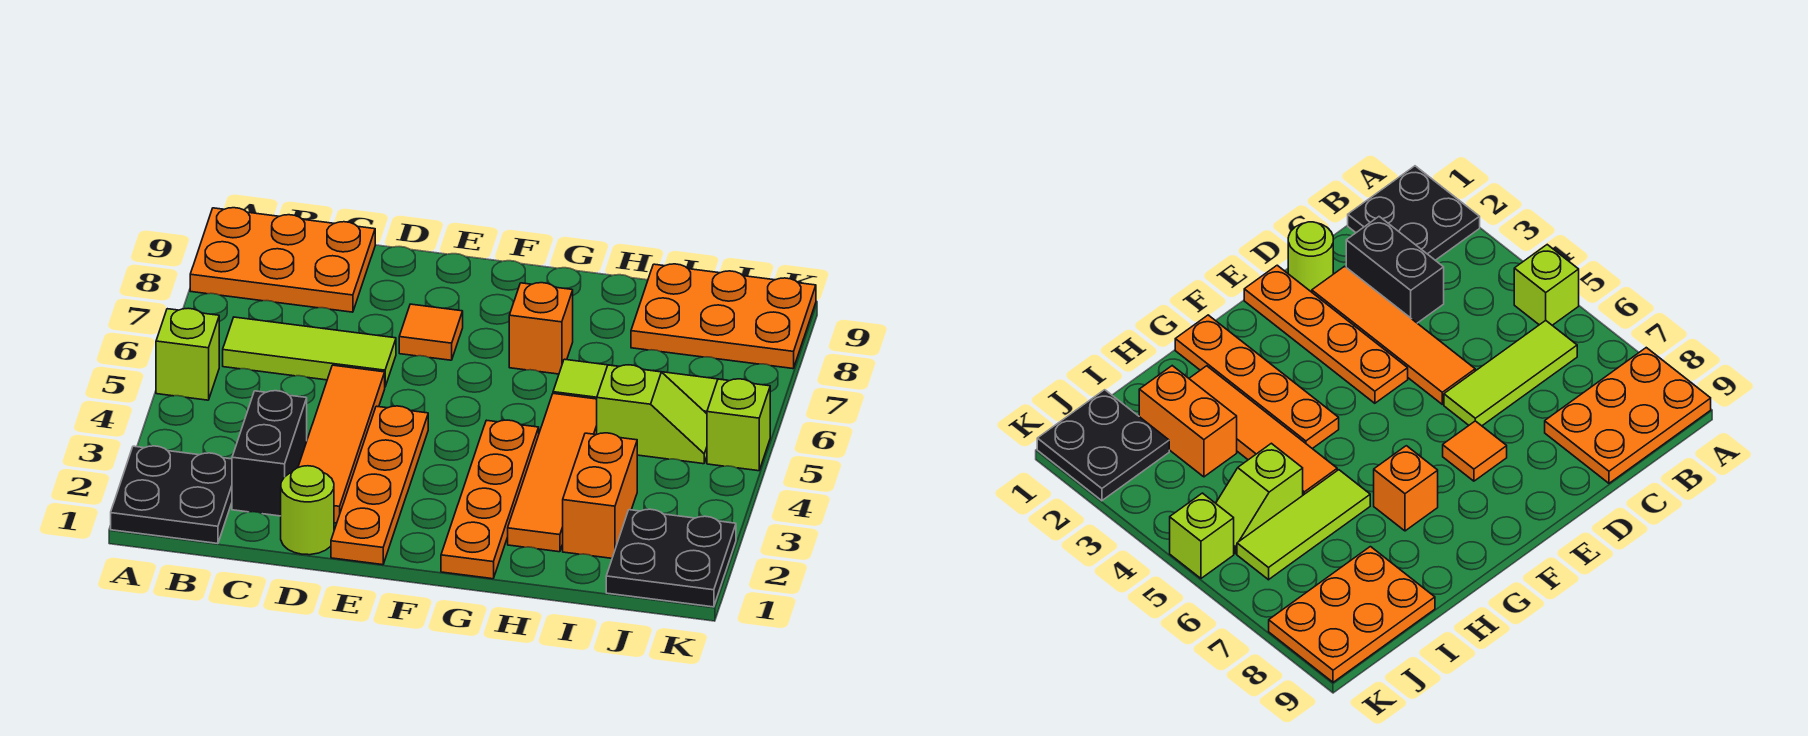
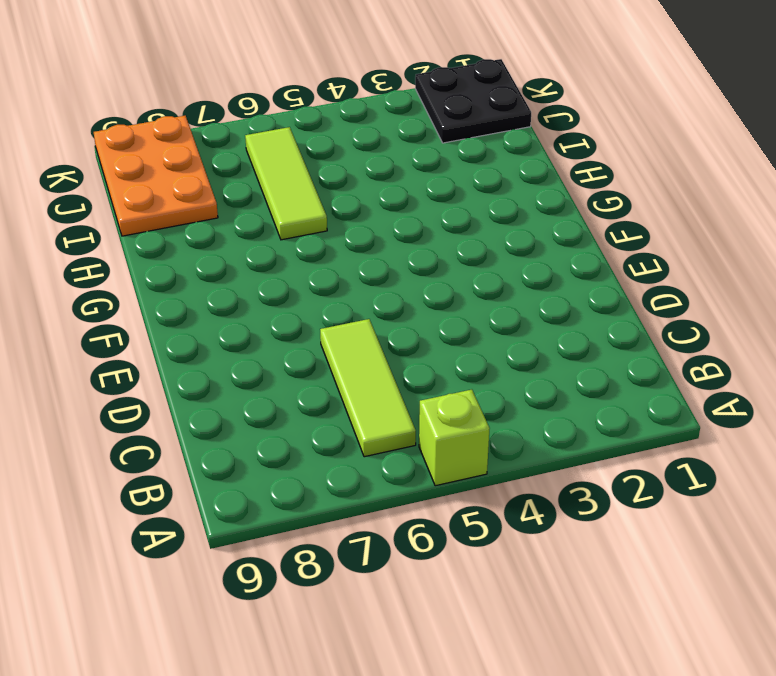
none -> black 2x2 plate [111,446,232,544]
none -> orange 2x3 plate [190,208,375,312]
none -> black 1x2 brick [232,391,307,516]

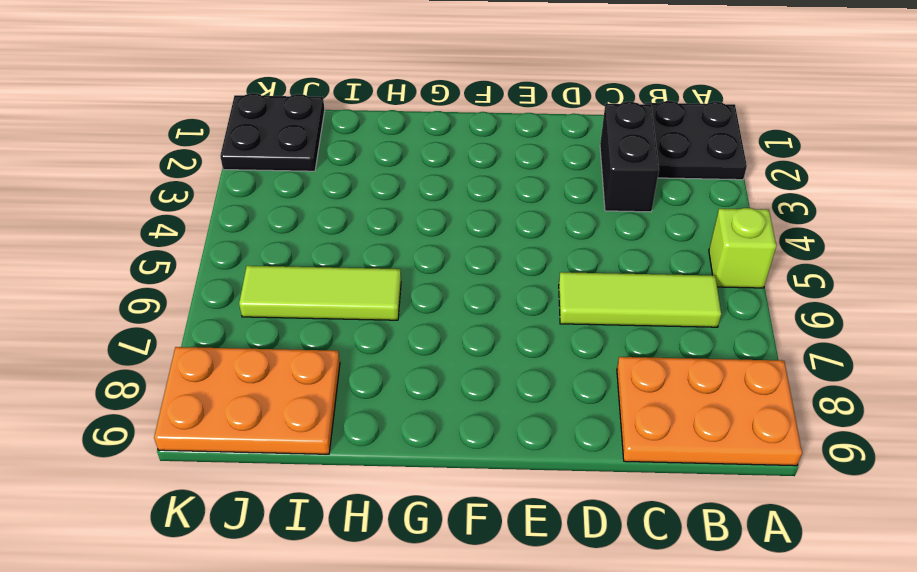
none -> lime 1x1 round brick [281,466,334,555]
none -> orange 1x4 tile [298,365,385,523]
none -> orange 1x4 plate [331,406,428,565]

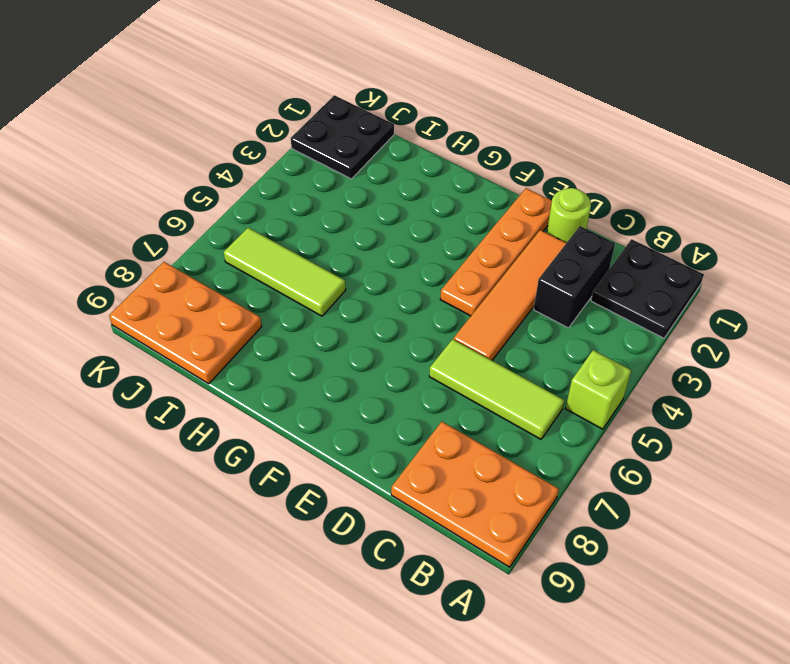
none -> orange 1x1 tile [399,304,463,360]
none -> orange 1x4 plate [441,420,539,579]
none -> orange 1x1 brick [509,283,573,374]

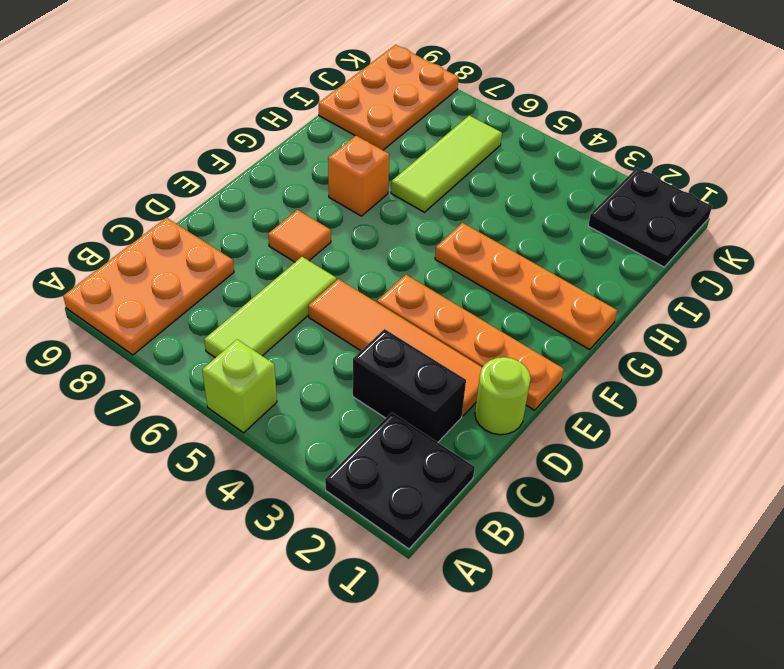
none -> orange 1x4 tile [508,394,597,552]
none -> orange 1x2 brick [563,433,637,558]
none -> lime 1x2 slope [597,365,707,464]

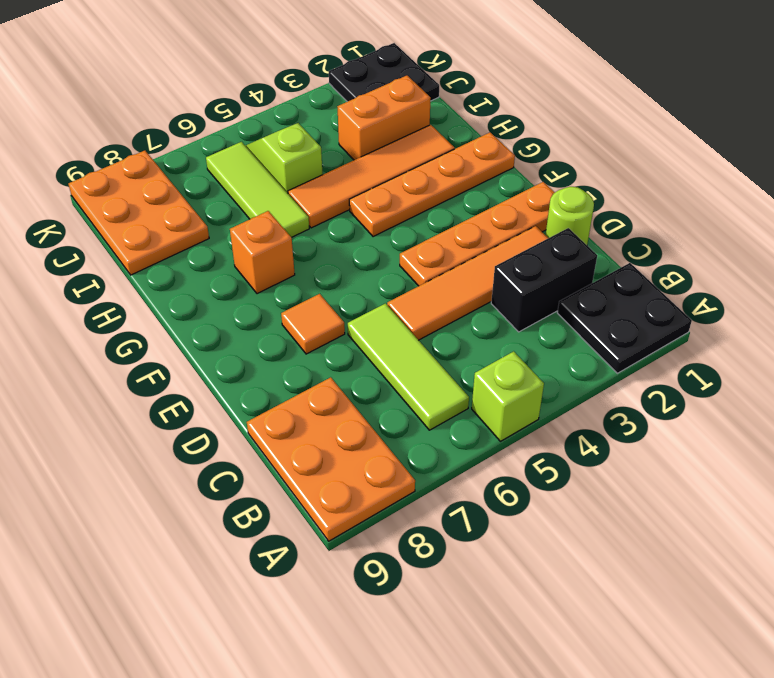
none -> lime 1x1 brick [707,379,770,471]

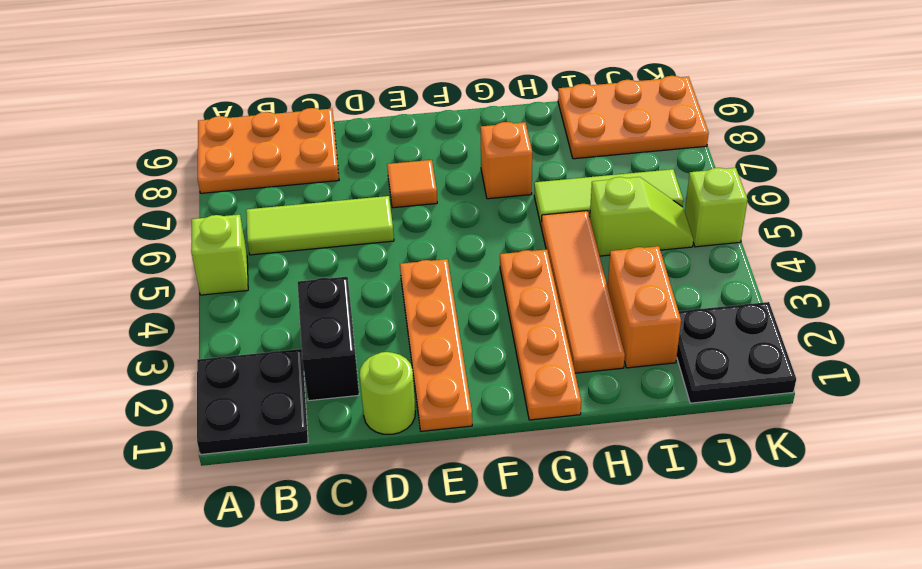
none -> orange 1x4 tile [298,365,385,523]

